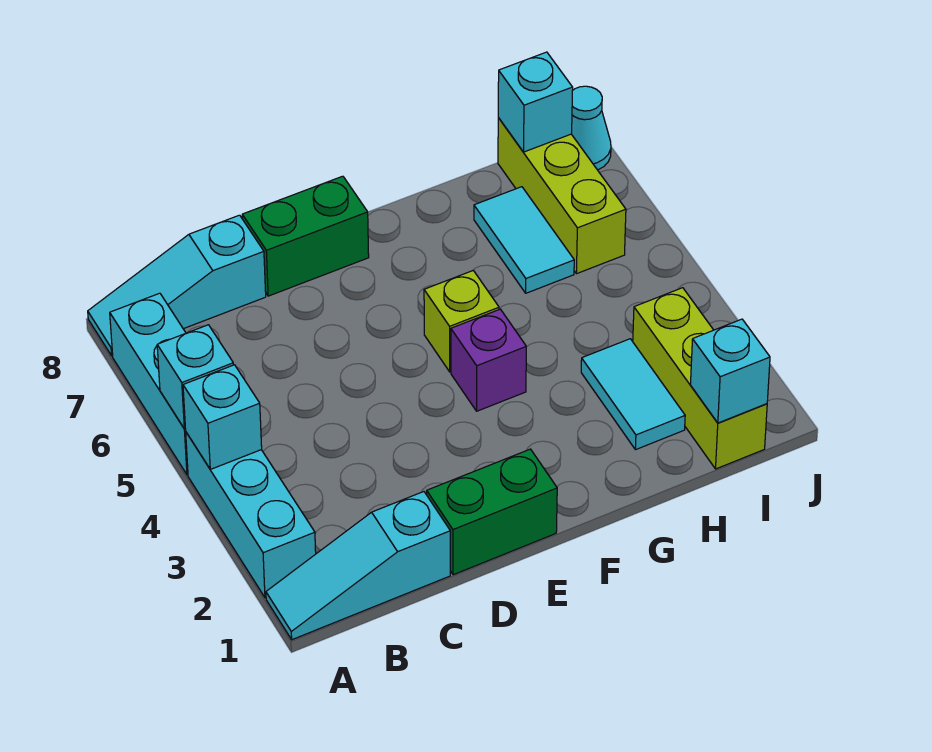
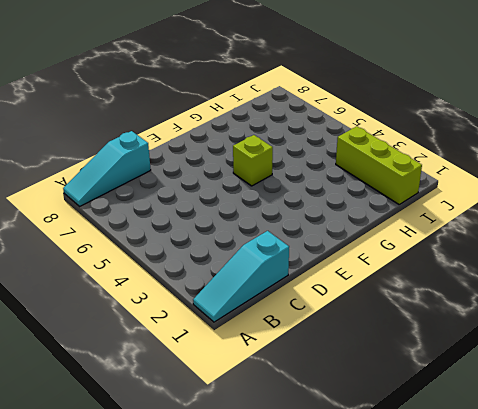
none -> cyan 1x3 brick [186,432,316,598]
none -> cyan 1x3 brick [110,293,188,475]
none -> green 1x2 brick [427,449,557,575]

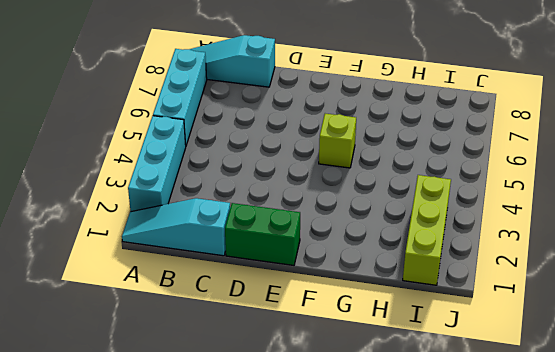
none -> green 1x2 brick [242,176,369,296]
none -> purple 1x1 brick [451,309,526,411]
none -> cyan 1x2 tile [581,339,685,450]

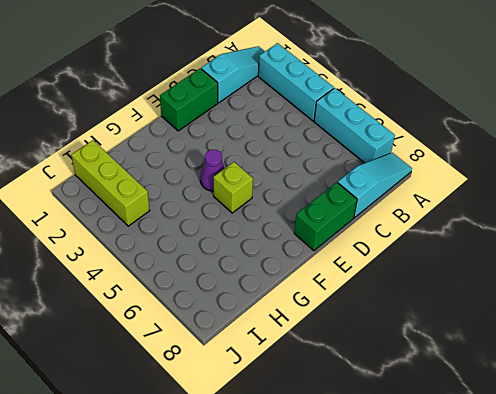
purple 1x1 cone [200,150,225,191] -> purple 1x1 brick [451,309,526,411]
none -> cyan 1x2 tile [581,339,685,450]
none -> cyan 1x2 tile [474,187,574,293]
none -> lime 1x3 brick [498,118,626,274]

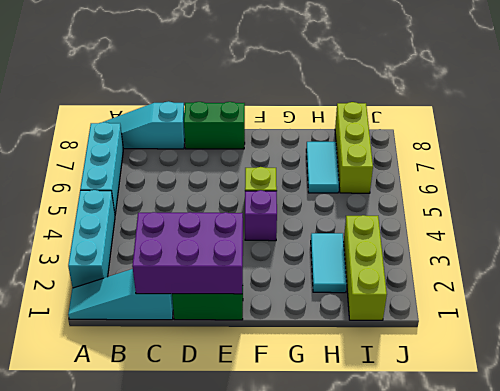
purple 2x3 brick [132,212,243,294] -> none
none -> cyan 1x1 cone [572,86,611,170]
none -> cyan 1x1 brick [183,365,262,469]
none -> cyan 1x1 brick [157,325,233,429]

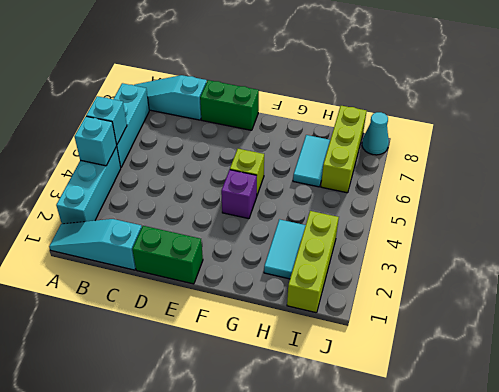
none -> cyan 1x1 brick [690,319,770,423]
none -> cyan 1x1 brick [498,52,573,152]

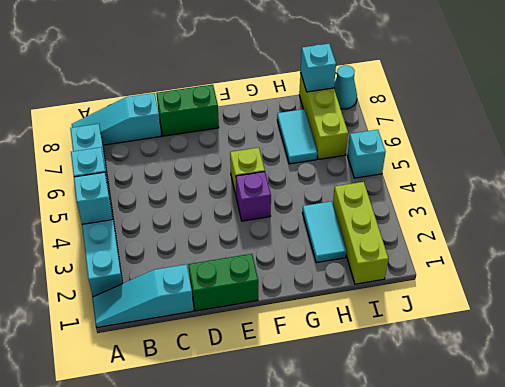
cyan 1x1 brick [347,130,386,178] -> cyan 1x1 brick moved to [690,319,770,423]

